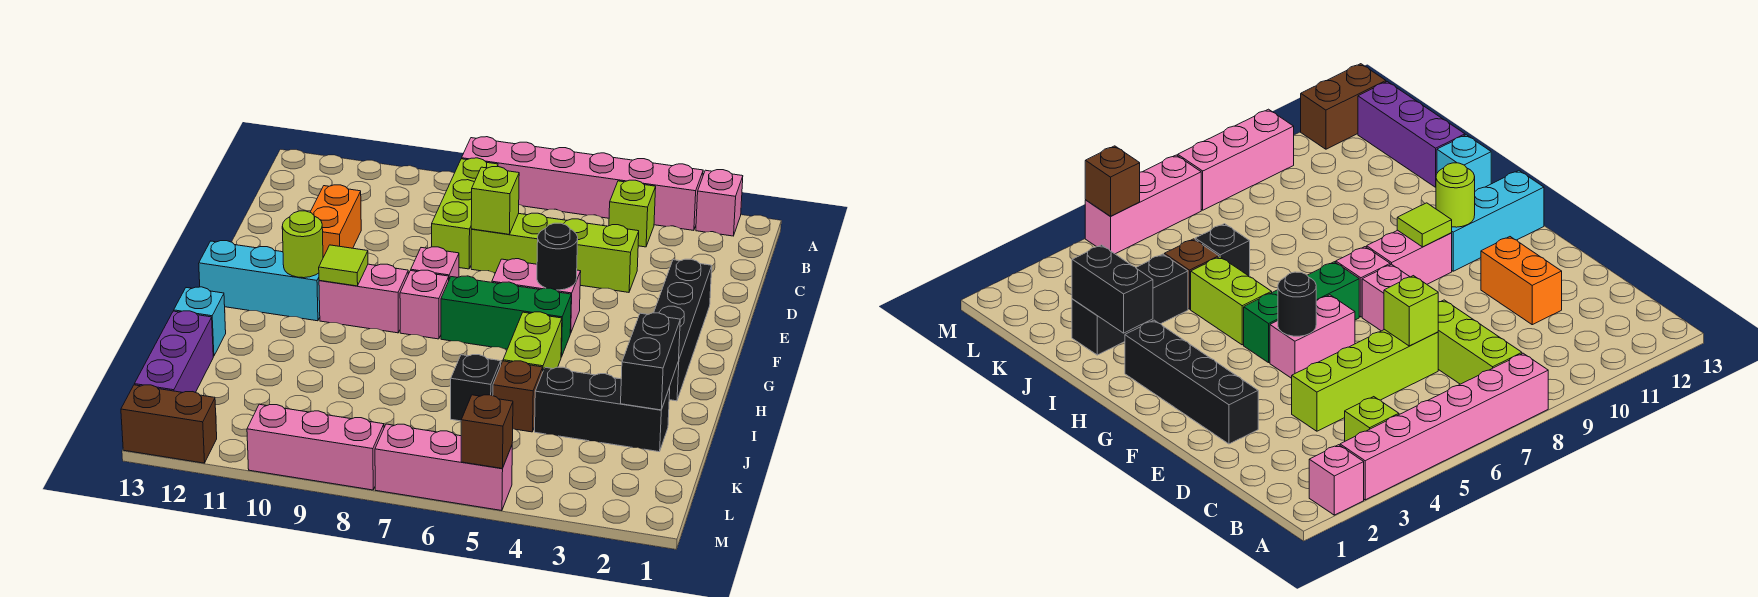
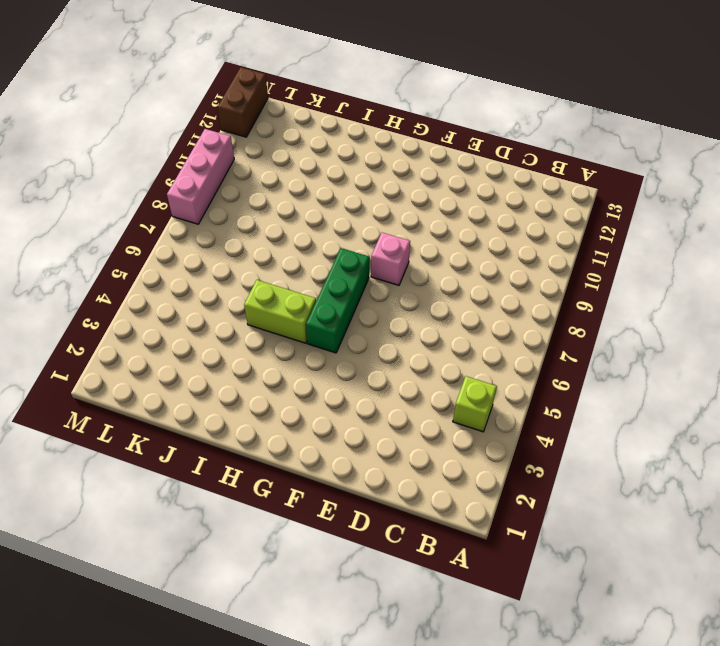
none -> pink 1x1 brick [696,170,743,236]
none -> pink 1x6 brick [462,137,703,230]
none -> lime 1x3 brick [432,158,498,269]

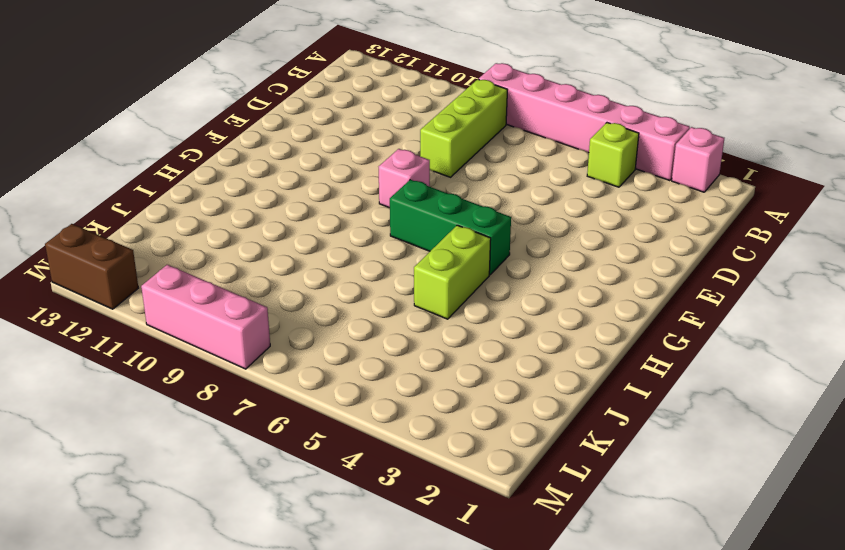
none -> lime 1x4 brick [471,213,639,292]
none -> orange 1x2 brick [310,185,361,257]
none -> black 1x4 brick [654,259,712,401]

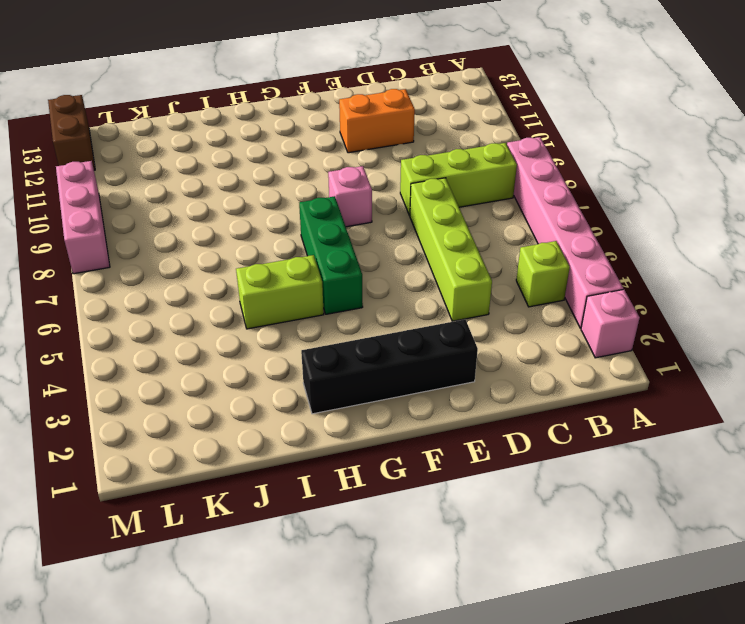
none -> pink 1x2 brick [492,259,581,333]
none -> pink 1x1 brick [400,270,449,339]
none -> pink 1x2 brick [319,264,408,333]

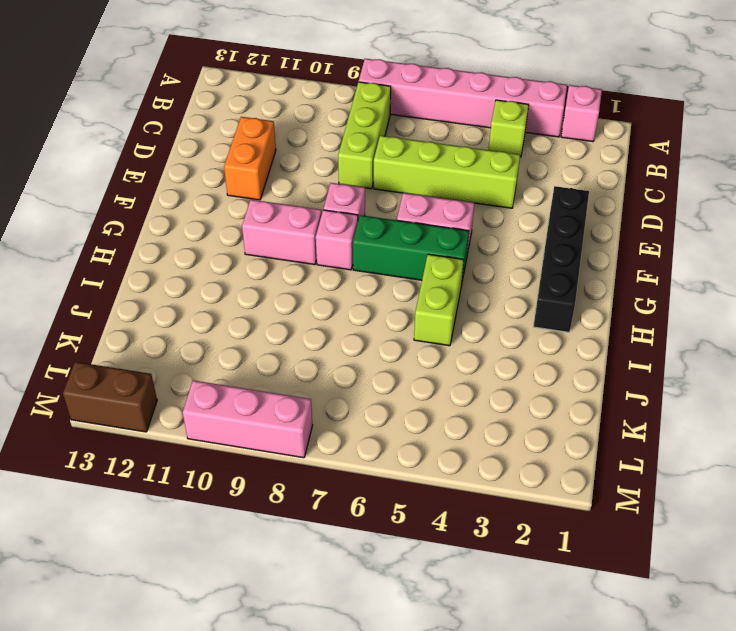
none -> cyan 1x3 brick [199,241,320,321]
none -> cyan 1x1 brick [174,287,226,356]
none -> black 1x3 brick [535,367,670,452]

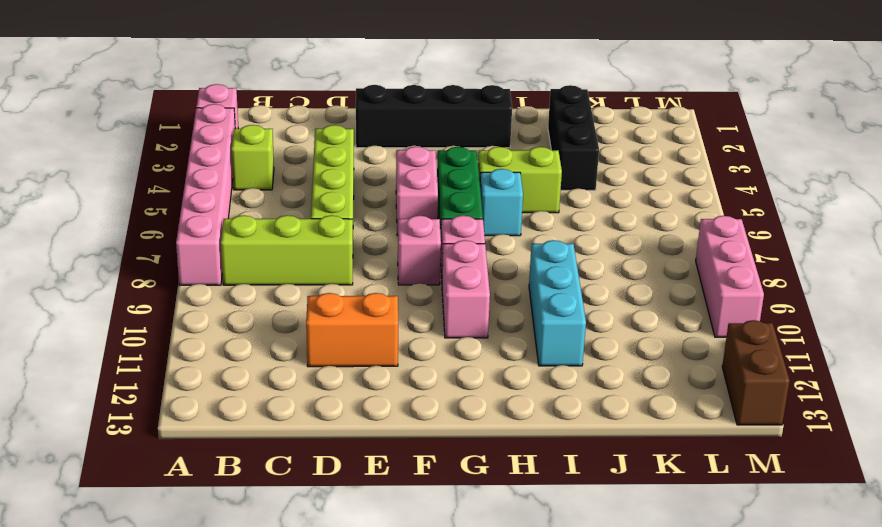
cyan 1x1 brick [480,169,523,236] -> cyan 1x1 brick moved to [174,287,226,356]
cyan 1x3 brick [529,240,586,366] -> cyan 1x3 brick moved to [199,241,320,321]
none -> brown 1x1 brick [493,361,543,432]
none -> black 1x1 brick [451,355,501,421]
none -> purple 1x3 brick [134,311,213,393]

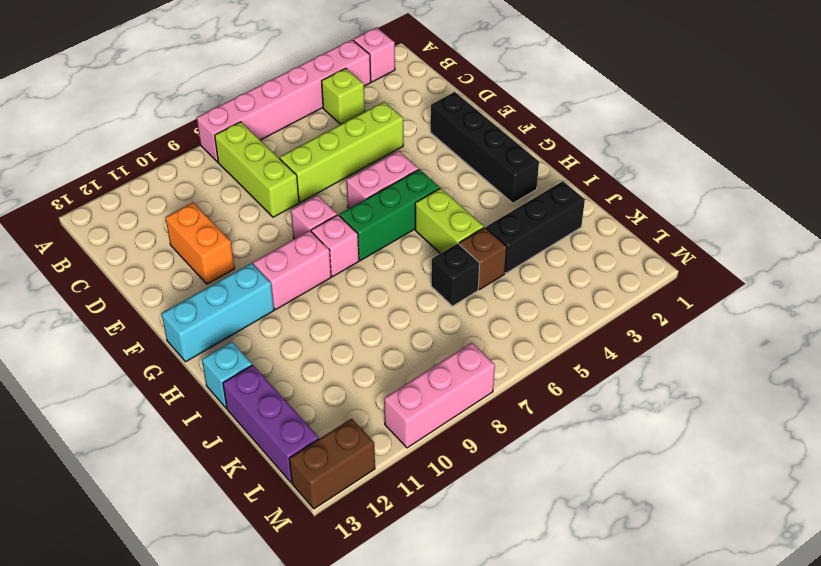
none -> pink 1x3 brick [375,424,512,511]
none -> lime 1x1 brick [471,167,519,234]
none -> black 1x1 round brick [537,223,578,290]

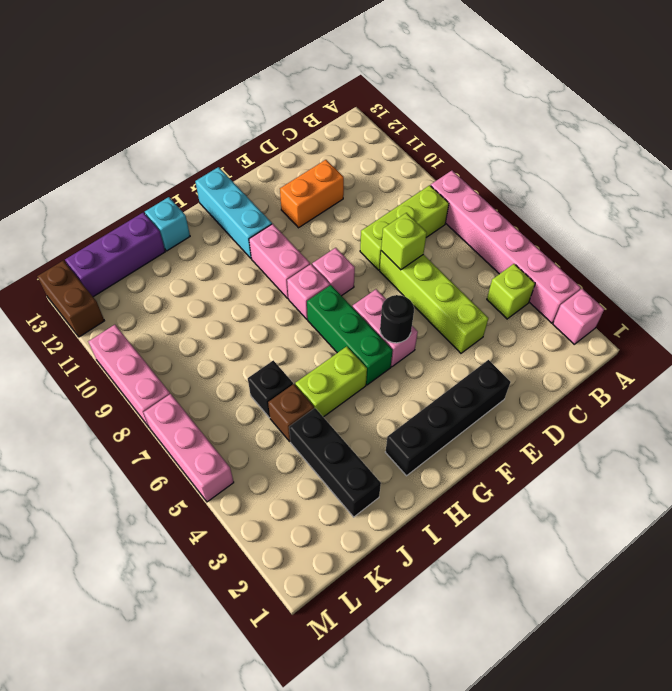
none -> lime 1x1 tile [319,245,368,286]
none -> lime 1x1 round brick [282,211,323,278]
none -> black 1x2 brick [621,313,680,410]

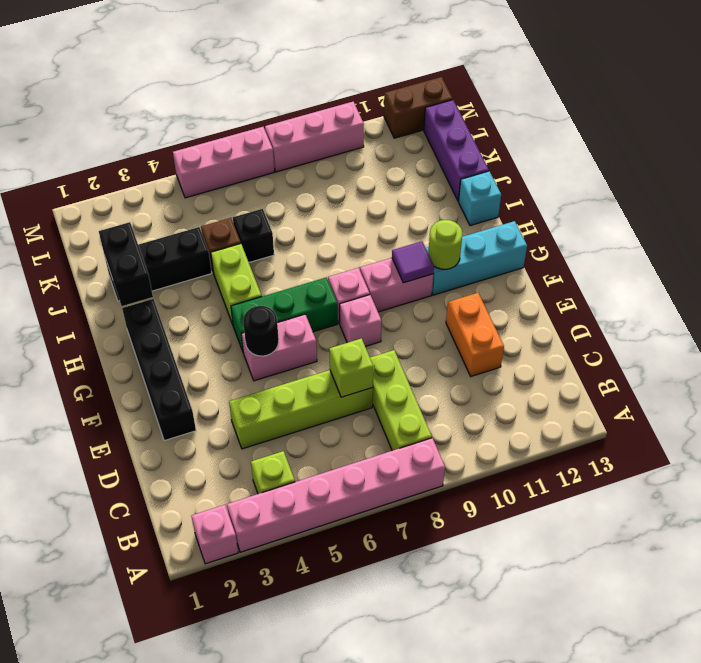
purple 1x1 tile [392,241,434,283] -> lime 1x1 tile [319,245,368,286]
none -> brown 1x1 brick [461,395,513,469]

